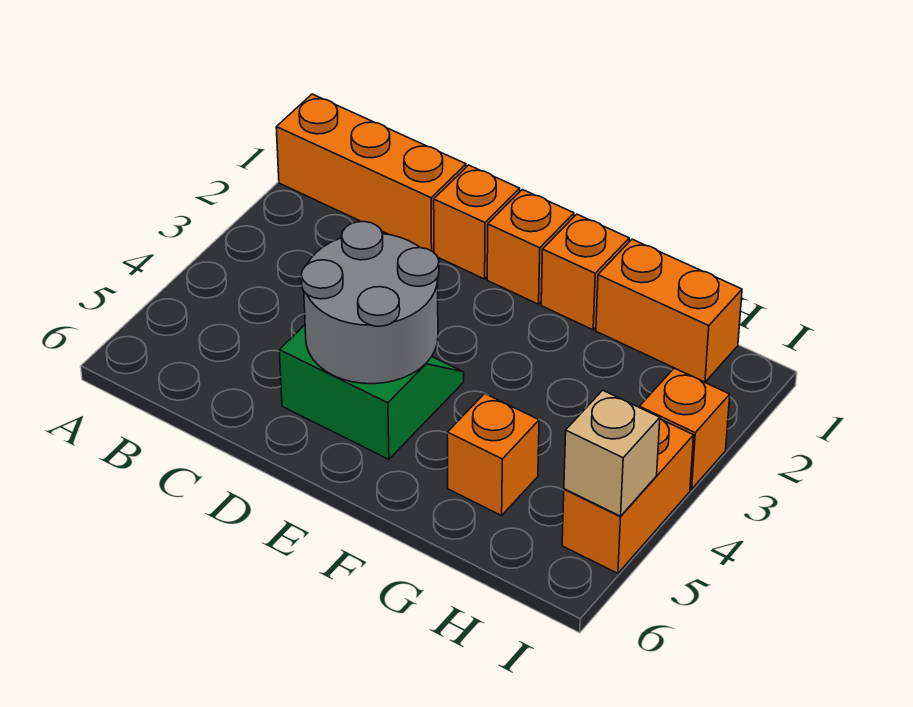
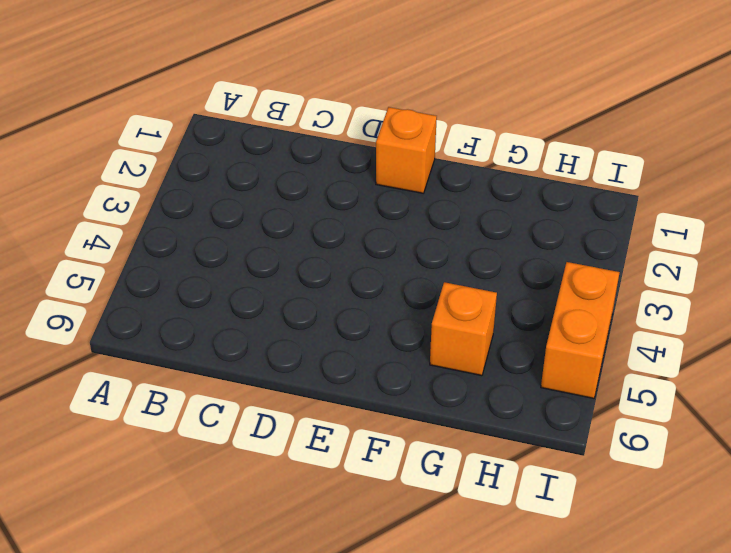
none -> orange 1x3 brick [276,94,466,252]
none -> orange 1x1 brick [434,165,520,279]

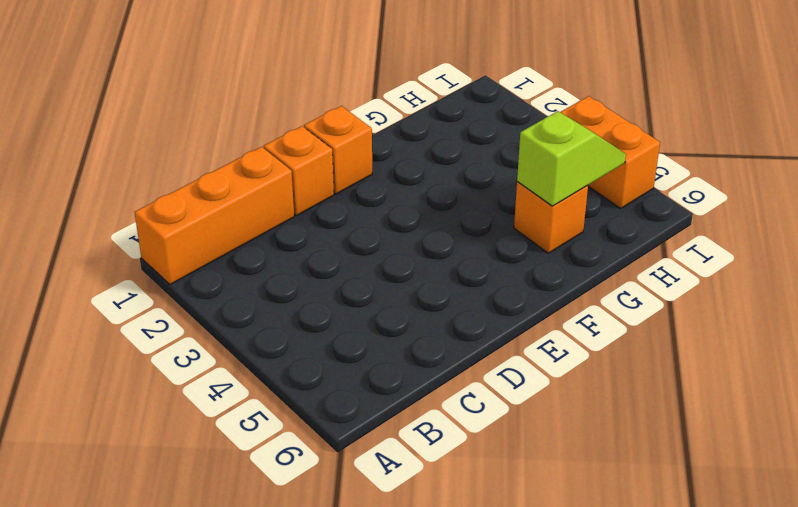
lime 1x2 slope [517,111,626,206] -> none
none -> green 2x2 slope [279,325,464,459]
none -> orange 1x1 brick [541,214,629,330]

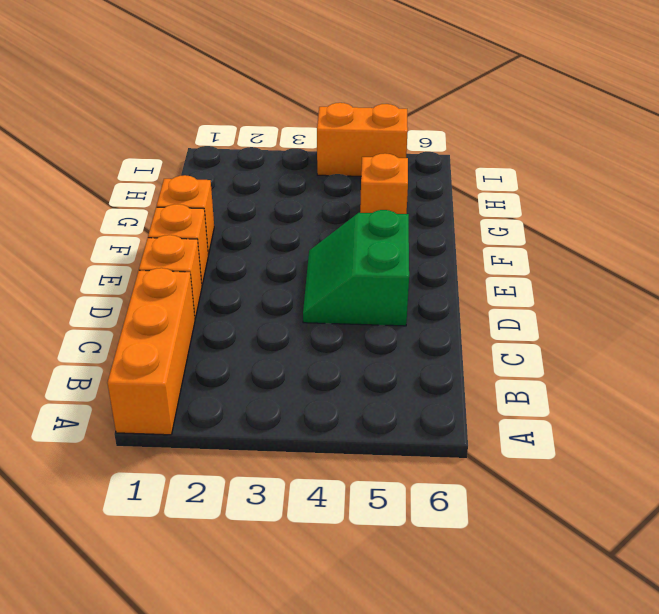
none -> orange 1x2 brick [596,239,742,382]
none -> orange 1x1 brick [639,368,730,489]

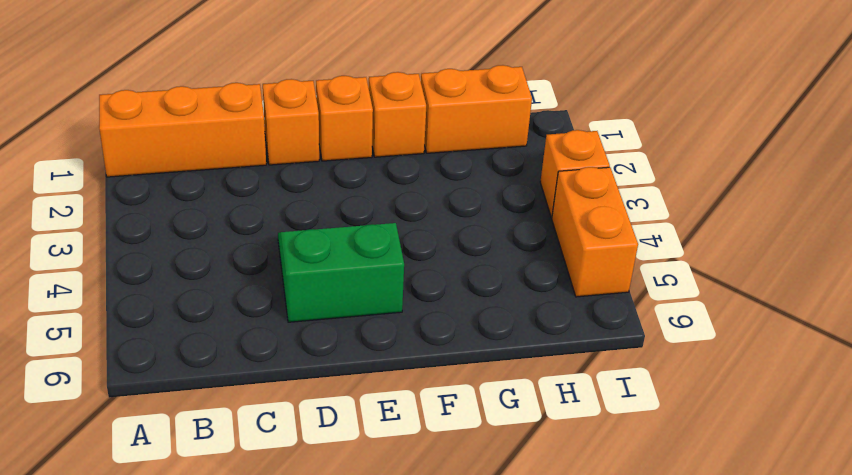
none -> orange 1x1 brick [447,393,539,515]
none -> grey 2x2 round brick [301,222,439,384]

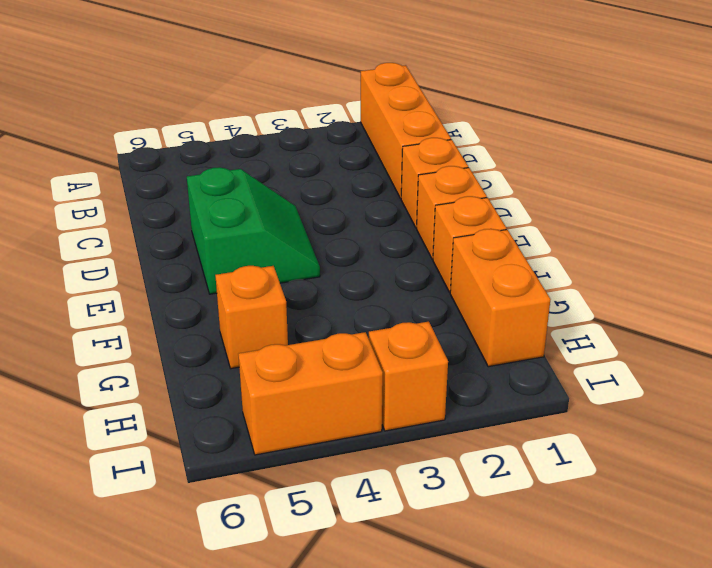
none -> grey 2x2 round brick [301,222,439,384]
none -> tan 1x1 brick [564,390,660,516]

